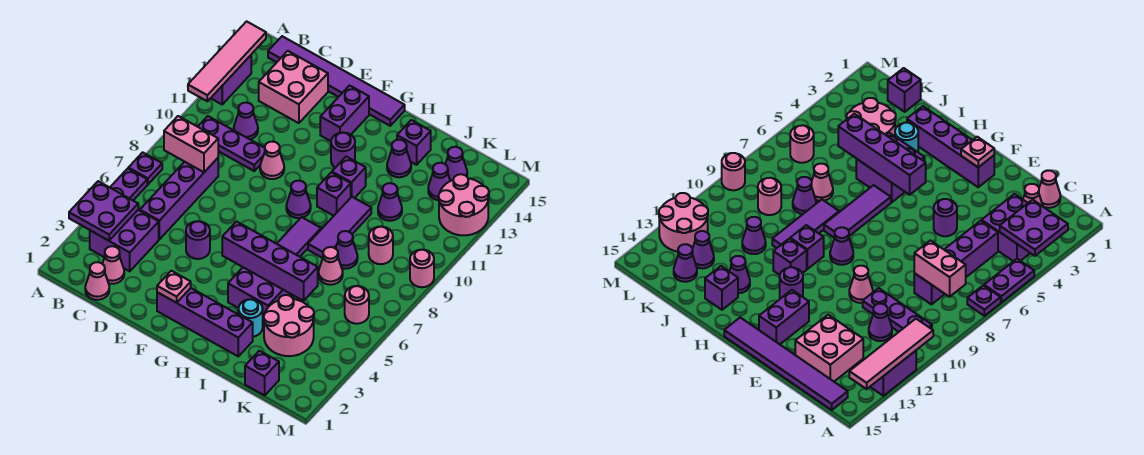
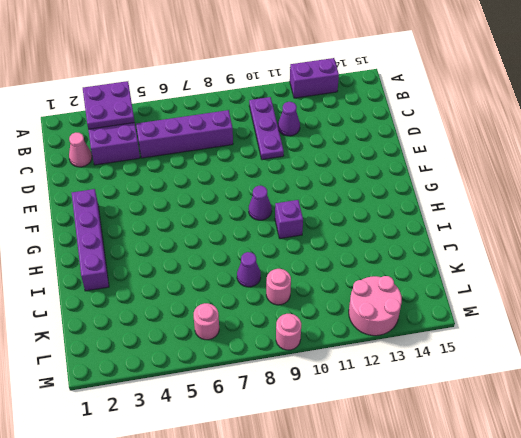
none -> purple 1x2 plate [110,169,147,200]
none -> purple 1x1 plate [128,152,162,184]
none -> purple 1x6 tile [268,36,405,126]
none -> pink 1x1 cone [85,262,109,300]

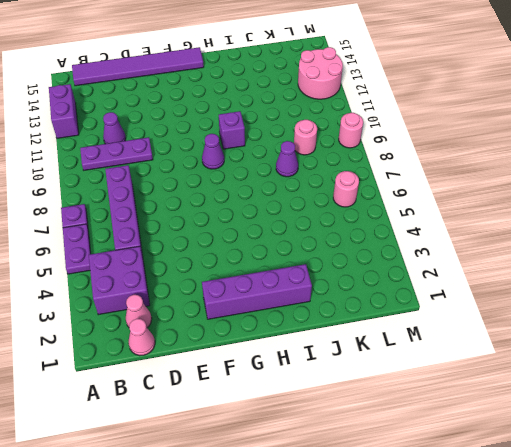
none -> pink 2x2 brick [259,51,328,123]
none -> purple 1x1 round brick [186,221,210,259]
none -> pink 1x1 cone [260,142,284,179]
none -> purple 1x2 brick [320,86,369,141]

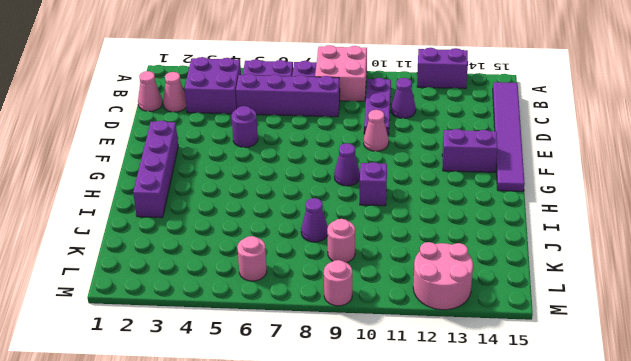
pink 2x2 brick [315,45,367,101] -> pink 2x2 brick moved to [259,51,328,123]
none -> purple 1x1 round brick [331,133,355,168]
none -> purple 2x2 brick [228,267,294,322]
none -> purple 1x3 tile [277,217,321,257]
none -> purple 1x1 brick [332,156,366,198]

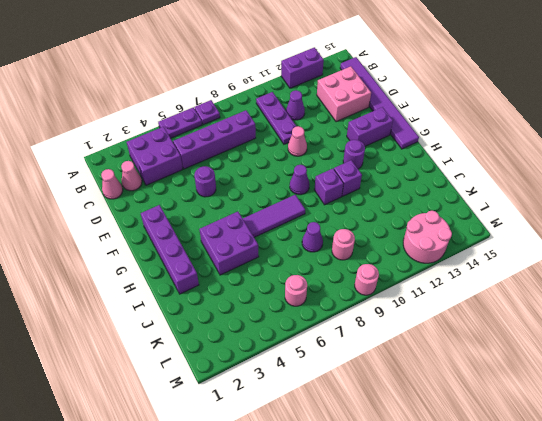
none -> cyan 1x1 round brick [238,299,263,337]
none -> purple 1x3 tile [308,197,371,258]
none -> purple 1x1 cone [387,140,411,177]
none -> purple 1x1 brick [397,120,431,165]

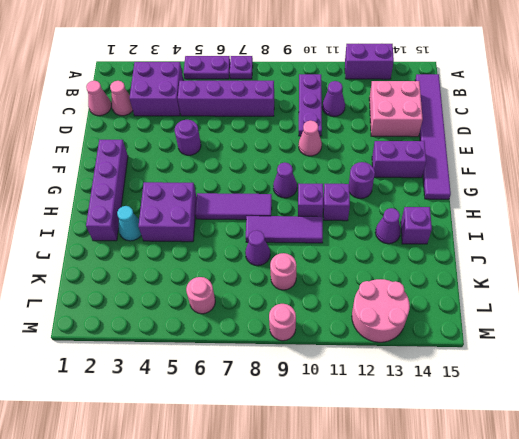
cyan 1x1 cone [117,206,141,241] -> cyan 1x1 round brick [238,299,263,337]
none -> pink 2x2 round brick [264,295,314,356]
none -> pink 1x1 cone [318,247,343,285]
none -> purple 1x1 cone [378,183,402,221]
none -> purple 1x1 brick [245,351,279,395]

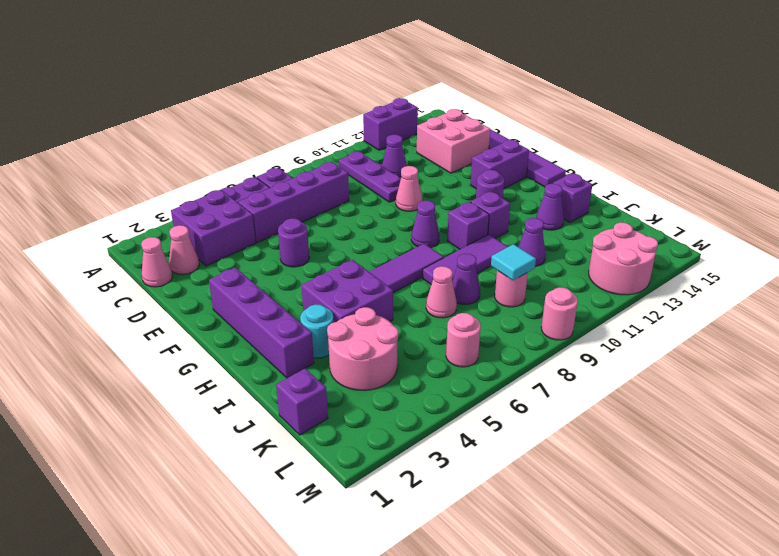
cyan 1x1 tile [491,244,536,280] -> none
none -> purple 1x1 cone [428,163,450,200]
none -> purple 1x1 cone [445,147,467,181]
none -> purple 2x2 plate [69,181,138,241]
none -> pink 1x4 tile [188,21,266,101]

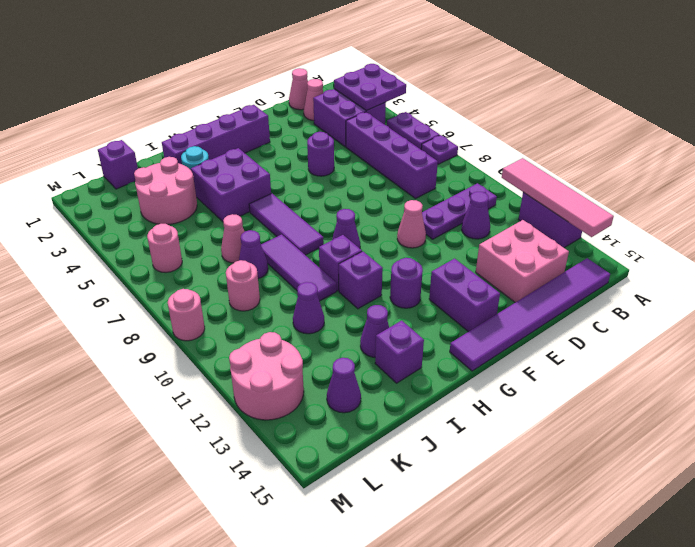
none -> purple 1x1 cone [428,163,450,200]
none -> pink 1x2 brick [164,116,218,172]
none -> pink 1x1 plate [157,271,191,303]
none -> purple 1x4 brick [222,222,318,301]

